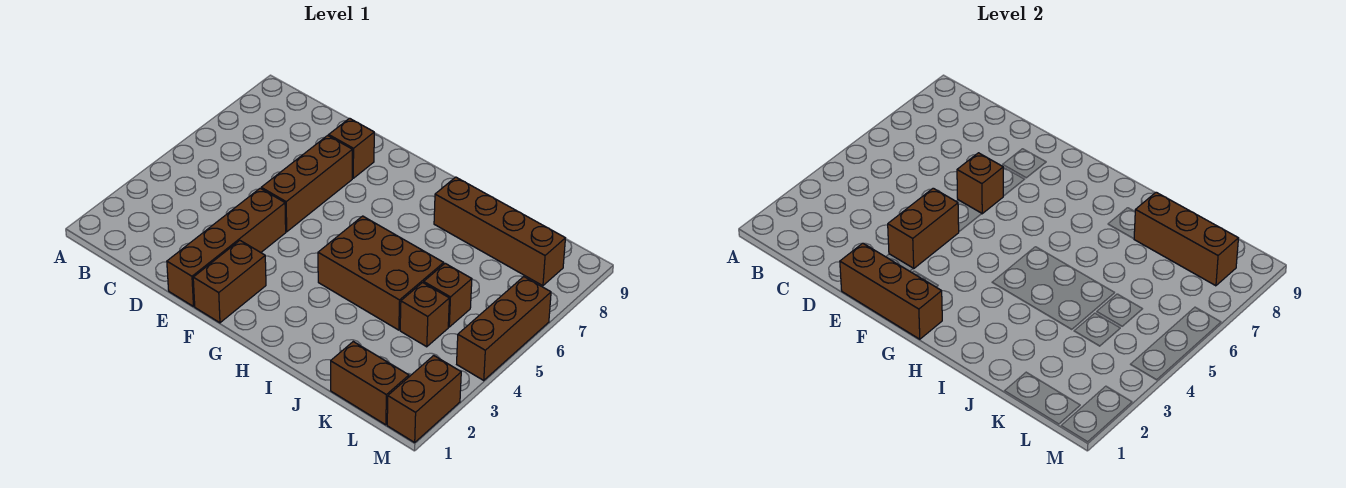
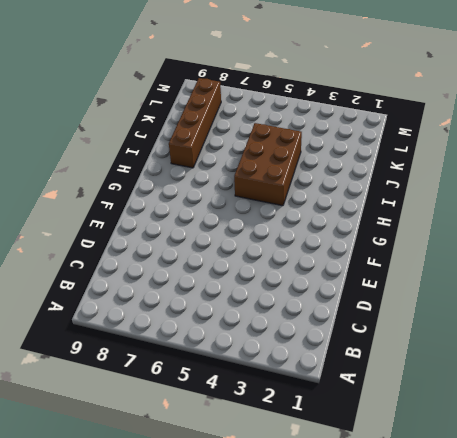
none -> brown 1x4 brick [167,188,286,306]
none -> brown 1x3 brick [261,135,352,232]
none -> brown 1x1 brick [329,118,374,178]

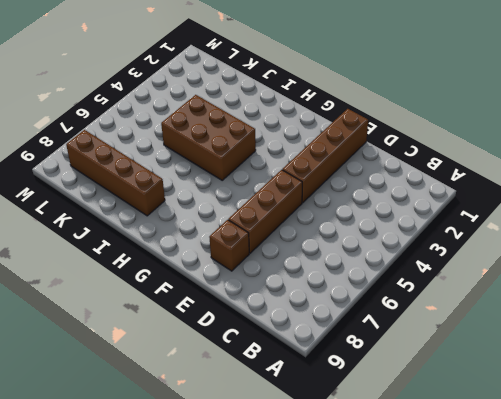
none -> brown 1x2 brick [193,241,266,323]
none -> brown 1x2 brick [331,342,409,425]
none -> brown 1x1 brick [400,283,449,347]

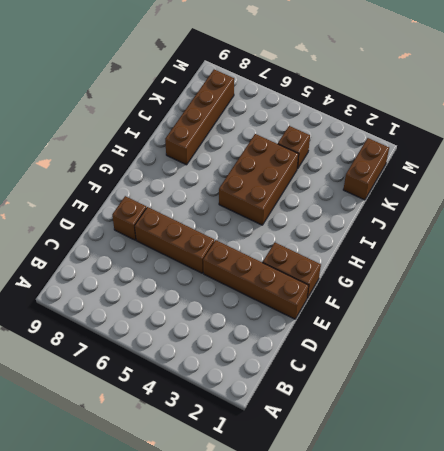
none -> brown 1x1 brick [424,263,472,327]
none -> brown 1x2 brick [387,356,461,442]
none -> brown 1x3 brick [457,277,551,380]

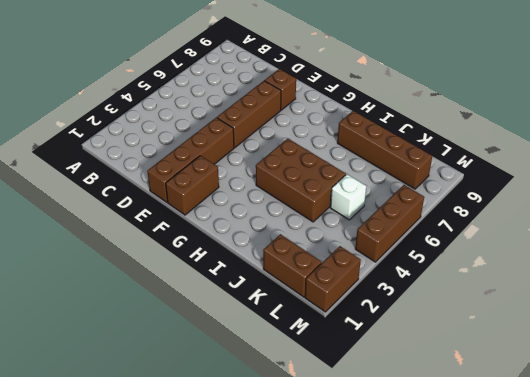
white 1x1 brick [330,174,366,220] -> brown 1x1 brick [424,263,472,327]
none -> brown 1x1 brick [400,283,449,347]
none -> brown 1x3 brick [840,243,942,339]
none -> brown 1x2 brick [888,188,959,269]

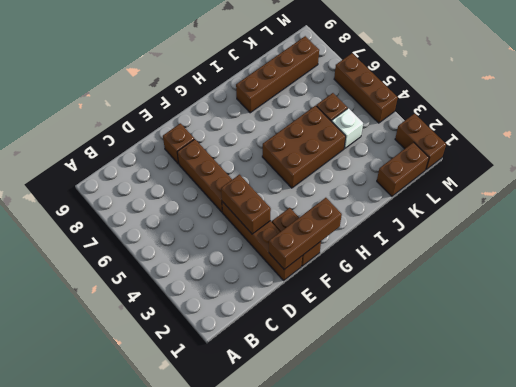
white 1x1 brick [332,108,363,148] -> brown 1x1 brick [400,283,449,347]
none -> brown 1x1 brick [957,153,1003,214]
none -> brown 1x3 brick [1134,192,1238,286]

